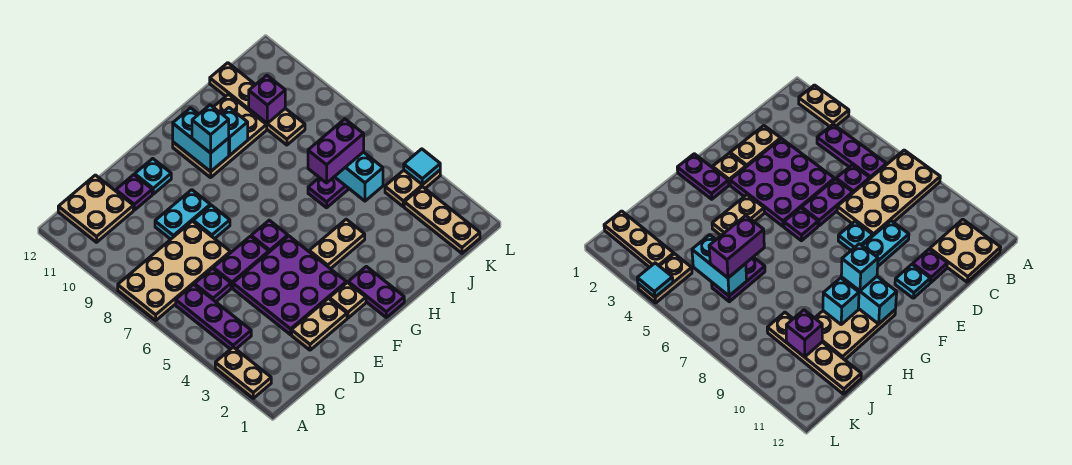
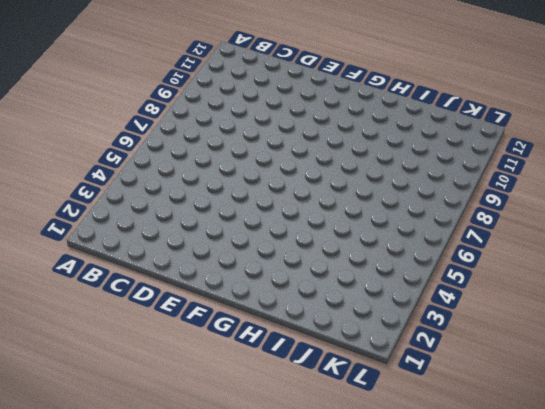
none -> tan 1x2 plate [215,347,271,398]
none -> tan 2x4 plate [118,221,230,320]
none -> purple 1x3 plate [176,284,251,349]

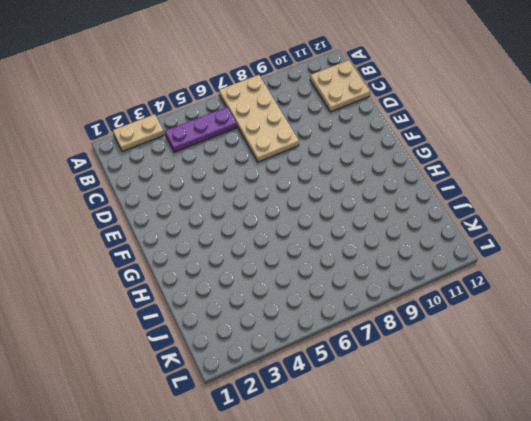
none -> purple 1x1 plate [194,268,231,302]
none -> tan 1x2 plate [292,299,347,350]
none -> purple 3x3 plate [233,236,346,335]

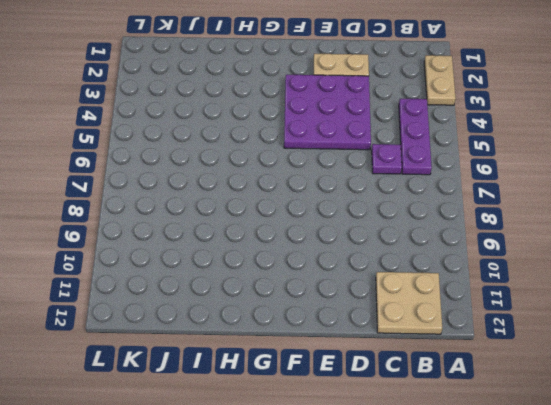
none -> tan 2x4 plate [118,221,230,320]
none -> purple 1x2 plate [213,236,269,288]
none -> cyan 1x2 plate [155,190,210,239]

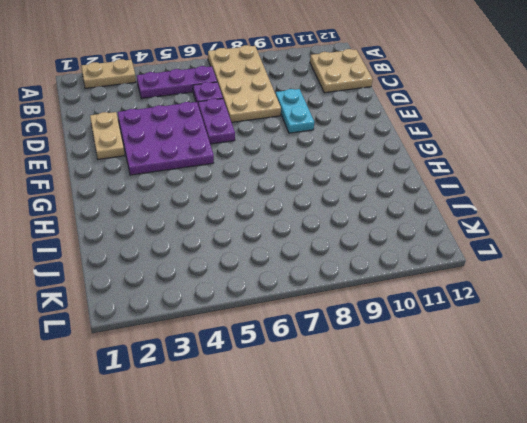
none -> purple 1x1 plate [116,175,152,210]
none -> cyan 1x1 plate [193,205,230,239]
none -> cyan 1x1 plate [135,159,171,194]

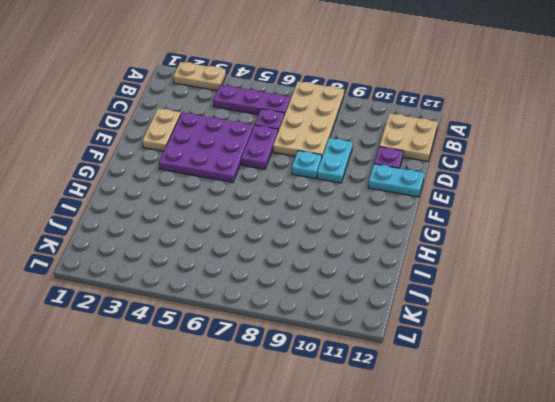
cyan 1x2 plate [368,164,424,197] -> cyan 1x1 plate [135,159,171,194]
none -> tan 1x1 plate [329,282,366,318]
none -> purple 1x1 plate [251,220,288,252]
none -> purple 1x2 plate [348,266,404,317]

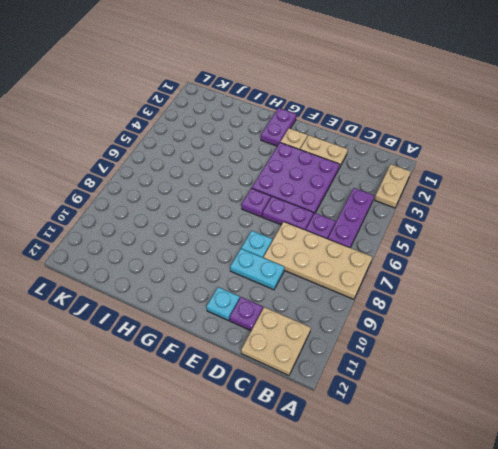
none -> tan 1x2 plate [309,219,365,269]
none -> tan 2x3 plate [173,94,267,178]
none -> purple 1x2 plate [308,177,349,208]

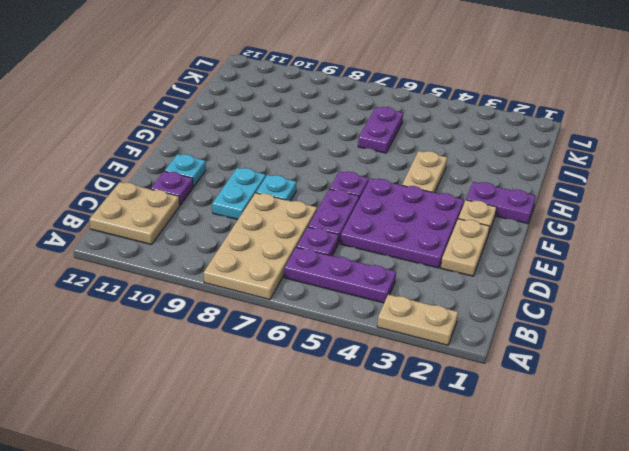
none -> tan 2x3 plate [173,94,267,178]
none -> tan 1x4 plate [210,63,305,145]
none -> tan 1x3 plate [404,187,480,253]

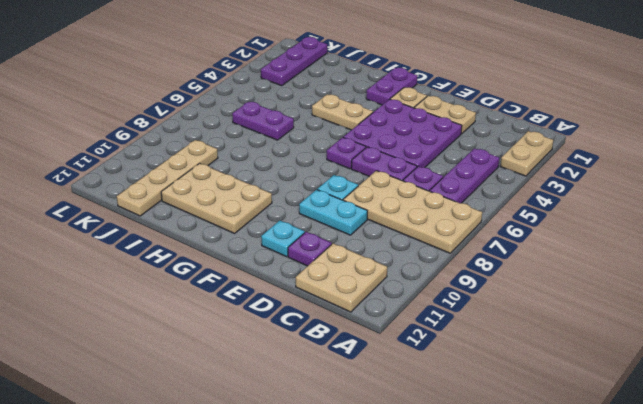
purple 1x3 plate [261,37,327,86] -> tan 1x3 plate [404,187,480,253]
none -> tan 1x2 plate [385,170,440,207]
none -> cyan 1x2 brick [173,108,229,172]
none -> cyan 1x1 brick [222,108,248,155]

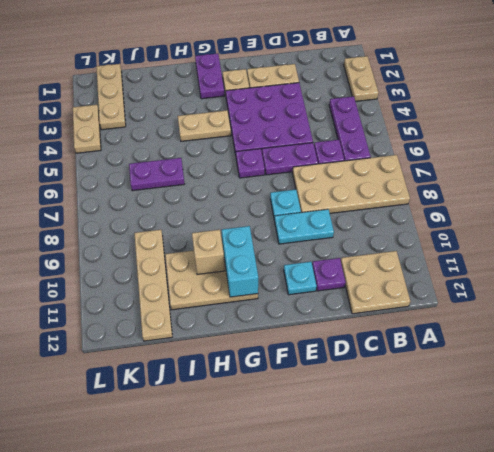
tan 1x1 brick [192,230,225,274] -> cyan 1x1 brick [222,108,248,155]
tan 1x2 plate [73,105,101,153] -> tan 1x2 plate turned to [385,170,440,207]
none -> cyan 1x2 brick [335,152,383,201]
none -> purple 1x1 brick [249,75,285,123]
none -> cyan 1x1 tile [404,149,440,185]

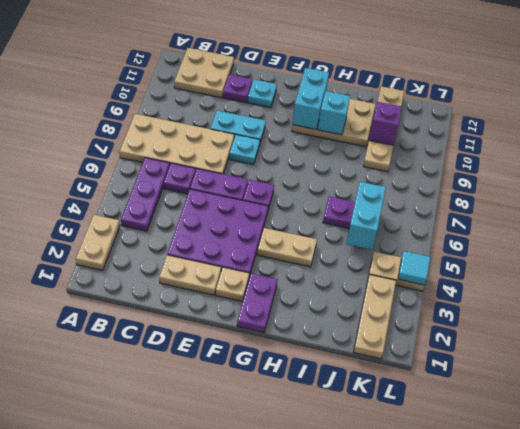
none -> cyan 1x1 brick [192,105,229,153]
none -> purple 1x2 brick [308,119,364,183]

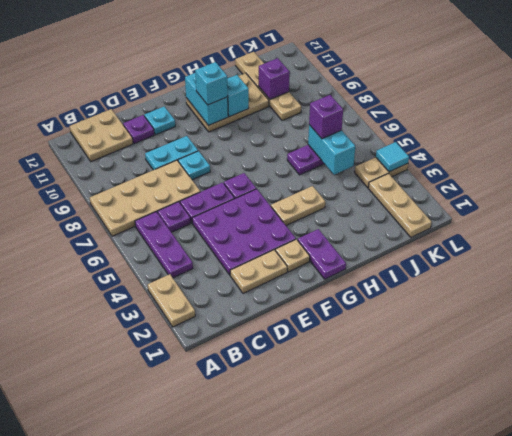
purple 1x1 brick [309,95,343,139] -> purple 1x2 brick [308,119,364,183]

